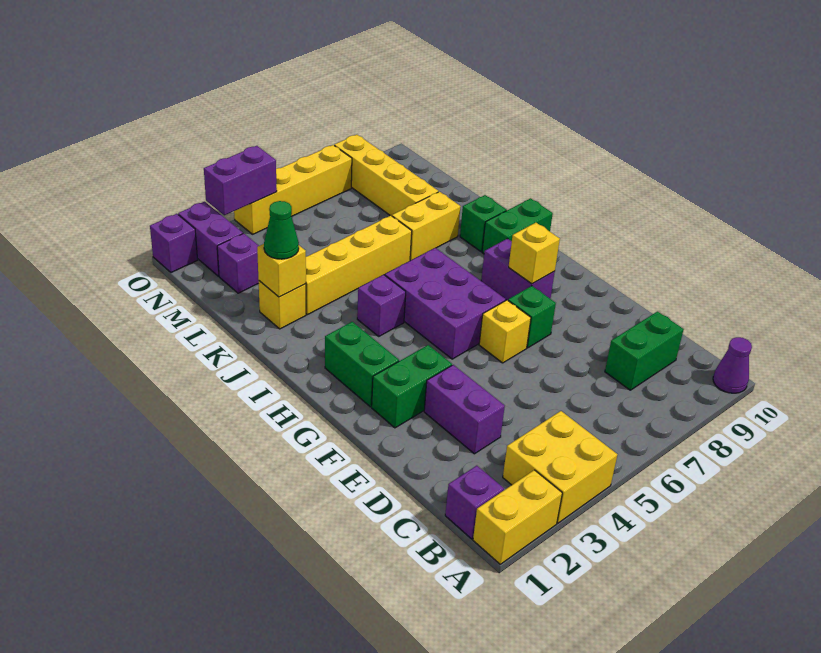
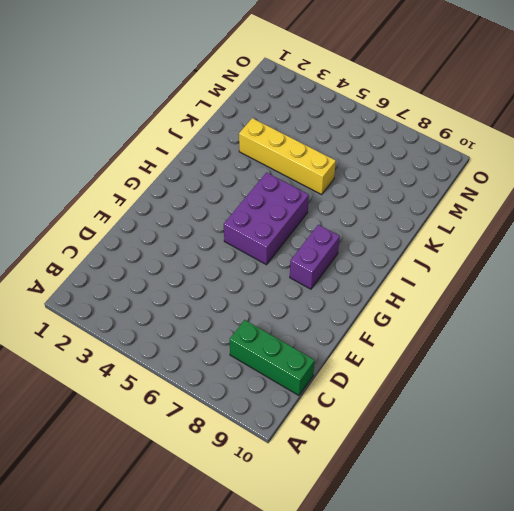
green 1x3 brick [230,320,315,396] -> green 1x2 brick [605,312,684,390]
none -> yellow 1x2 brick [473,470,562,564]
none -> yellow 2x2 brick [503,411,617,523]
none -> purple 1x1 cone [713,337,752,393]

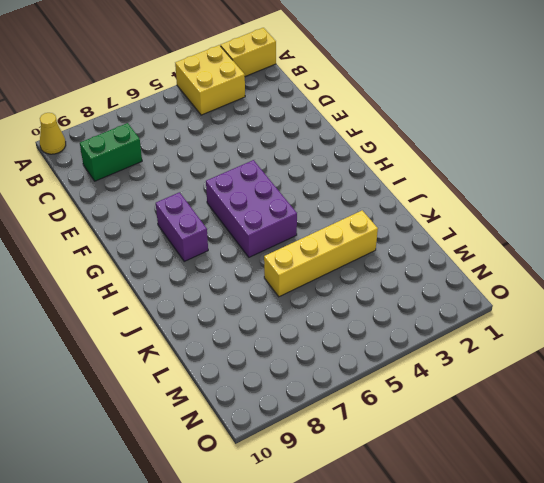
yellow 1x1 cone [40,113,66,154] -> purple 1x1 cone [713,337,752,393]
none -> purple 1x1 brick [445,466,504,539]
none -> purple 1x2 brick [424,365,505,454]
none -> green 1x2 brick [372,345,452,428]

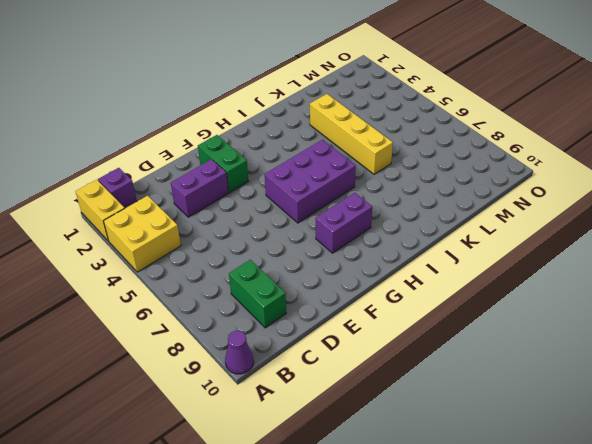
none -> yellow 1x1 brick [479,300,531,363]
none -> green 1x1 brick [508,286,556,348]
none -> green 1x2 brick [325,322,399,407]

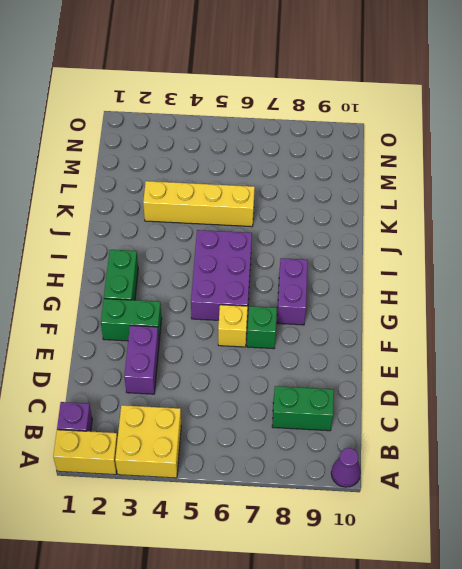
none -> purple 1x1 brick [357,275,406,336]
none -> green 1x2 brick [482,198,553,254]
none -> green 1x1 brick [460,195,507,252]

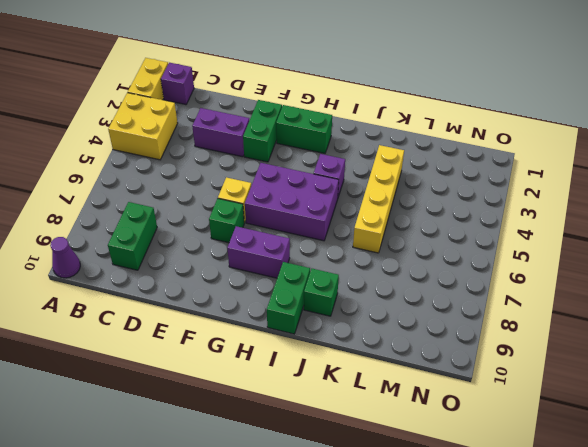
none -> yellow 1x1 brick [259,281,306,329]
none -> yellow 1x2 brick [392,192,461,261]
none -> yellow 1x4 brick [334,135,438,216]

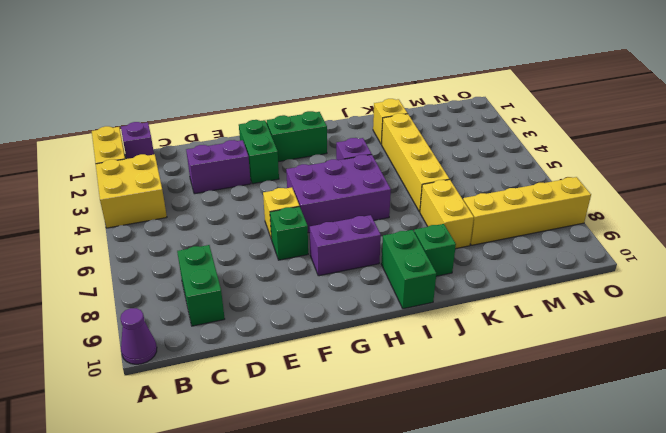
none -> purple 1x1 brick [217,234,259,293]
none -> purple 1x2 brick [178,202,243,276]
none -> purple 1x1 brick [150,214,198,273]

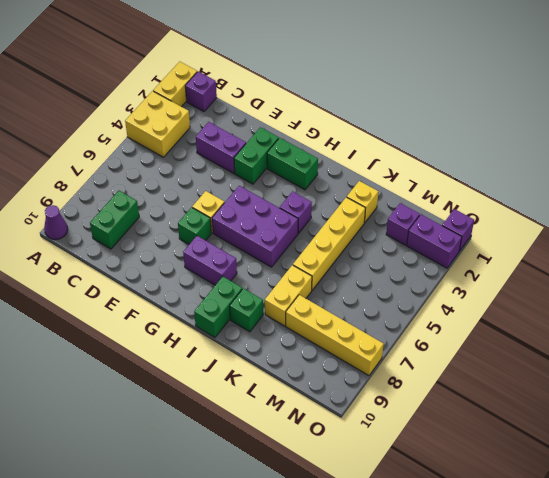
none -> yellow 1x4 brick [234,145,352,234]
none -> yellow 1x1 brick [509,223,560,284]
none -> yellow 1x1 brick [257,244,306,297]

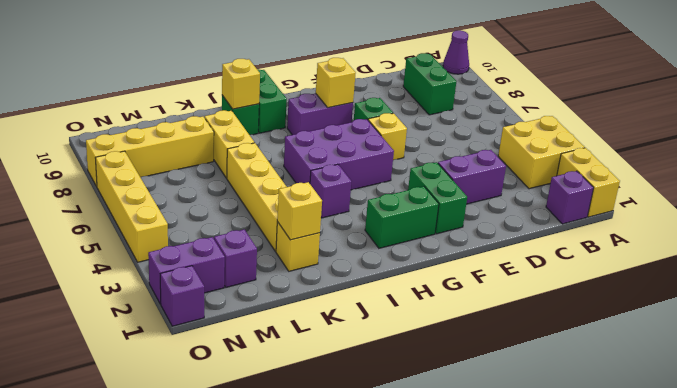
yellow 1x1 brick [222,59,260,109] -> none
none -> purple 1x2 brick [204,146,277,215]
none -> green 1x1 cone [264,201,299,259]

